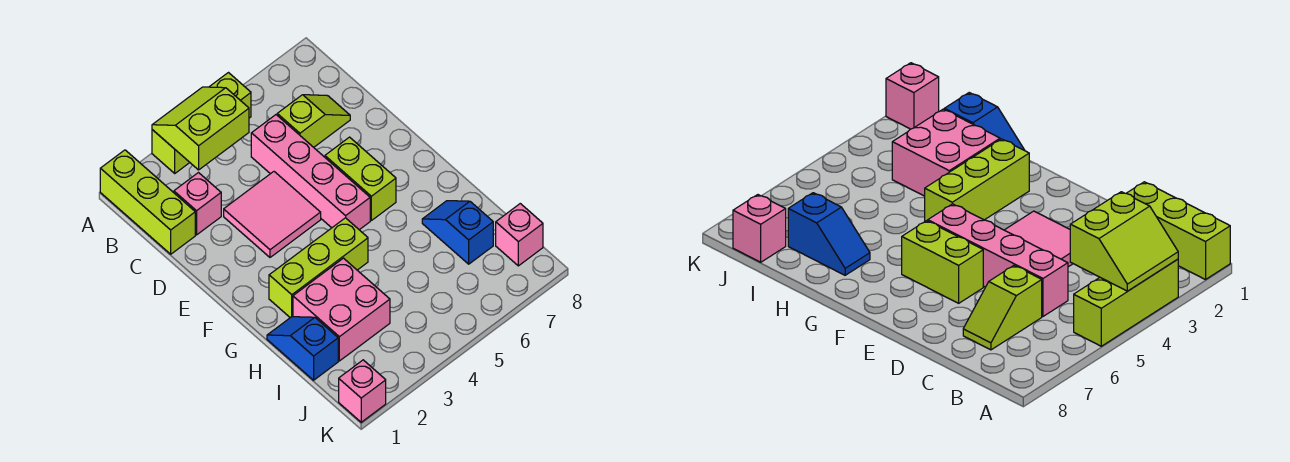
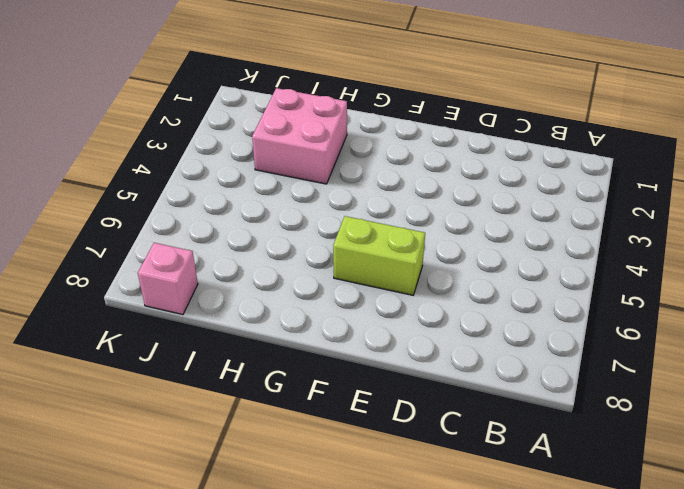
none -> lime 1x3 brick [100,150,195,254]
none -> lime 1x3 brick [152,73,251,173]
none -> pink 1x1 brick [174,173,221,235]

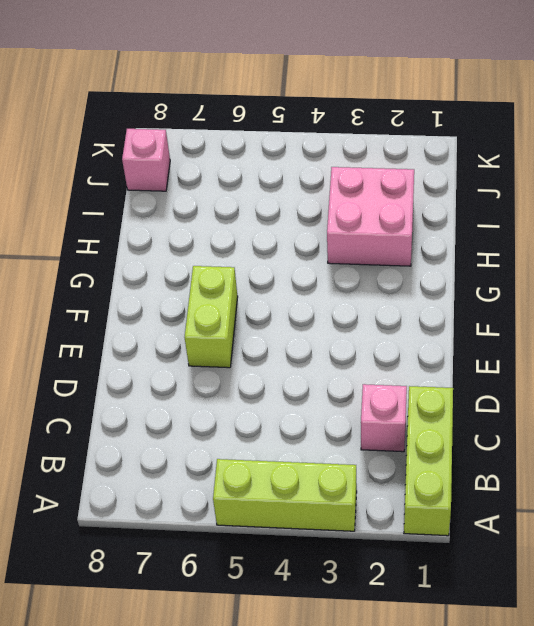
none -> pink 1x4 brick [251,115,370,230]
none -> lime 1x2 slope [277,95,350,147]
none -> pink 2x2 tile [224,172,321,257]

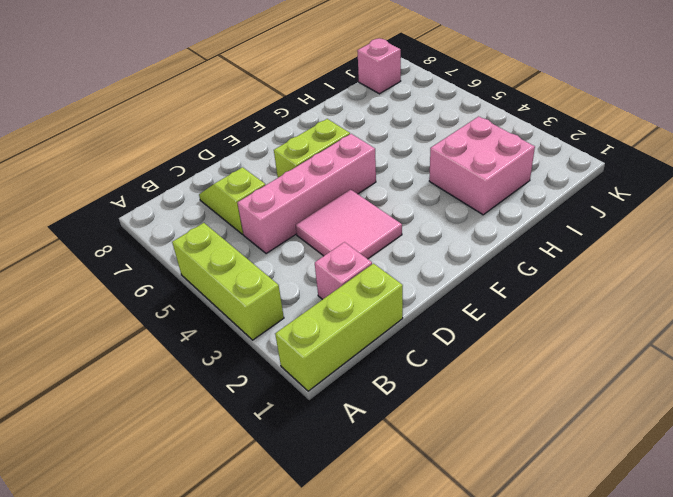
none -> lime 1x3 brick [269,218,368,318]
none -> blue 1x2 slope [267,317,338,380]
none -> blue 1x2 slope [422,201,493,264]

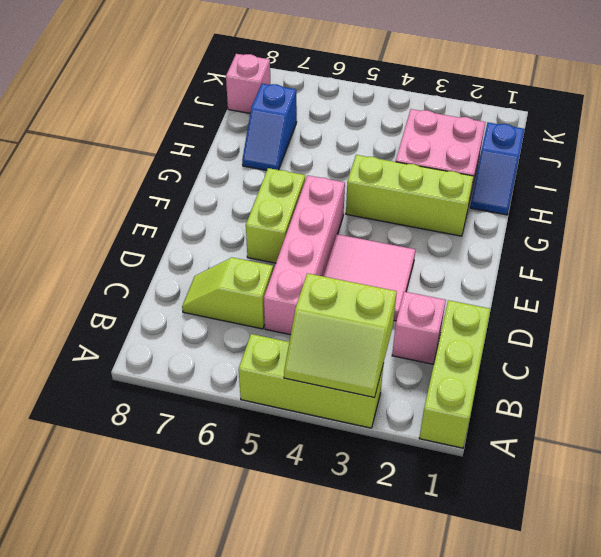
none -> pink 1x1 brick [339,360,386,422]

